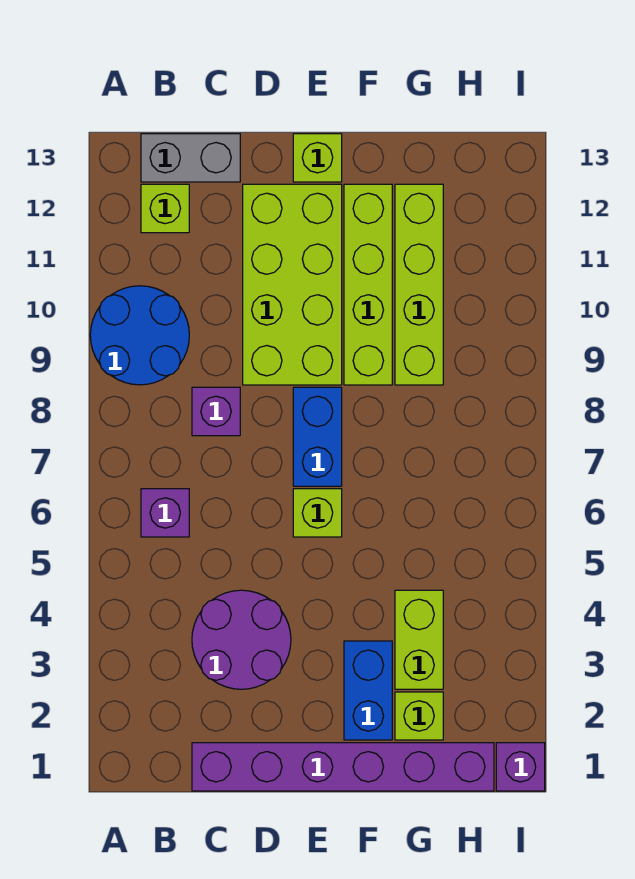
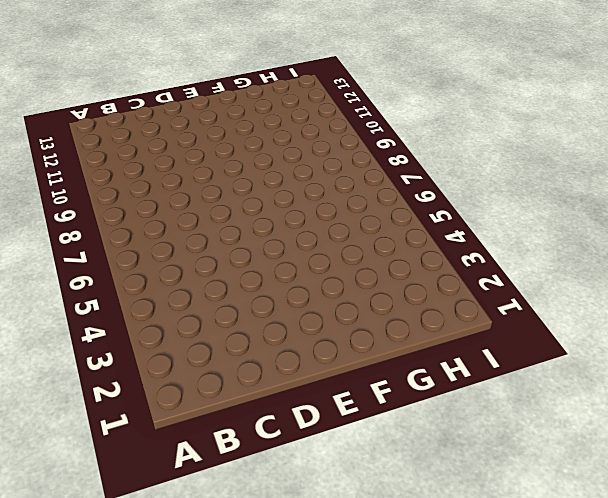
none -> blue 2x2 round brick [90,286,189,385]
none -> purple 1x1 brick [141,489,189,537]
none -> lime 1x1 brick [141,184,189,233]

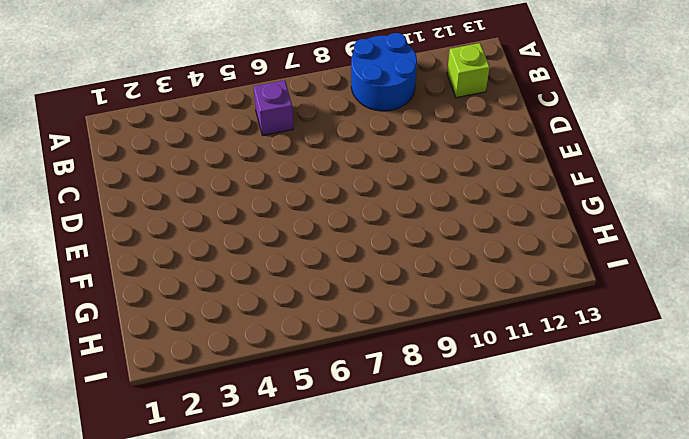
none -> grey 1x2 brick [141,134,240,182]
none -> purple 1x6 brick [192,743,494,791]
none -> purple 2x2 round brick [192,590,291,689]

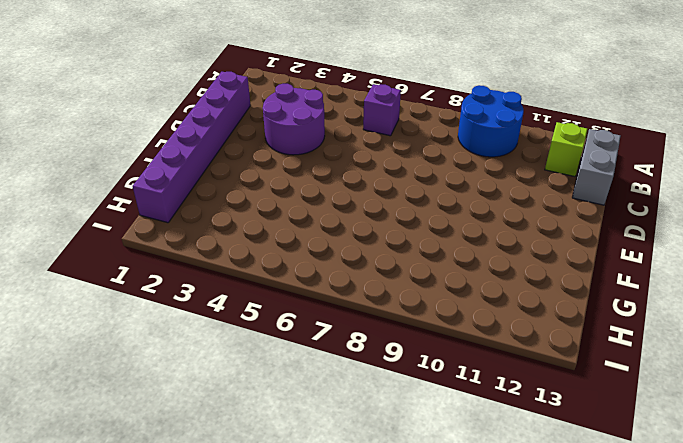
none -> purple 1x1 brick [192,387,240,436]
none -> lime 2x4 brick [243,184,342,385]
none -> lime 1x1 brick [293,489,342,537]

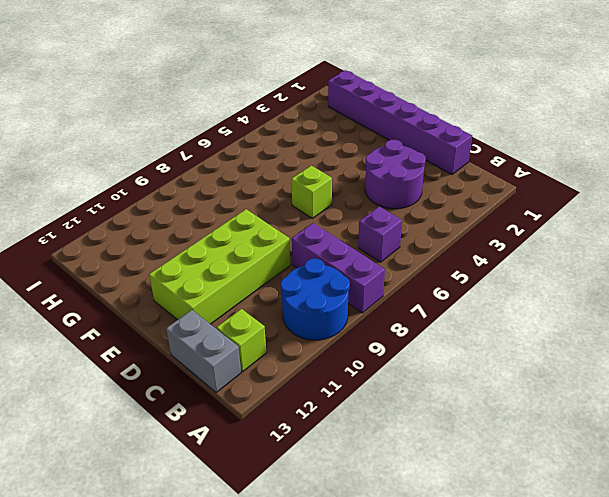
purple 1x3 brick [292,223,385,313] -> purple 1x1 brick [192,387,240,436]
none -> blue 1x2 brick [293,387,342,486]
none -> lime 1x1 brick [293,134,342,182]
none -> blue 1x2 brick [344,641,392,740]

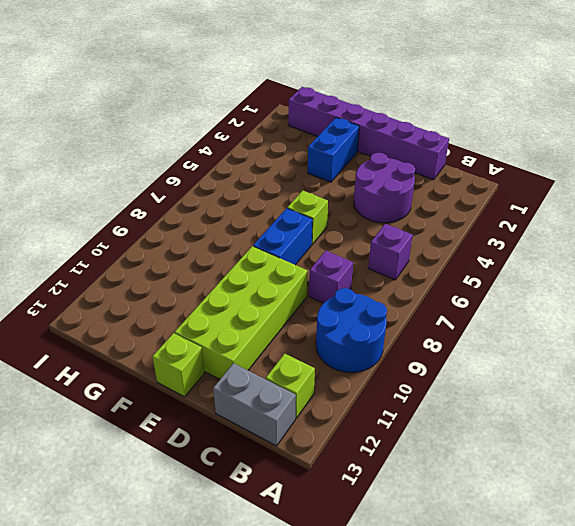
none -> lime 1x4 brick [344,184,392,385]
none -> lime 1x1 brick [395,692,443,740]
none -> lime 1x2 brick [395,590,443,689]

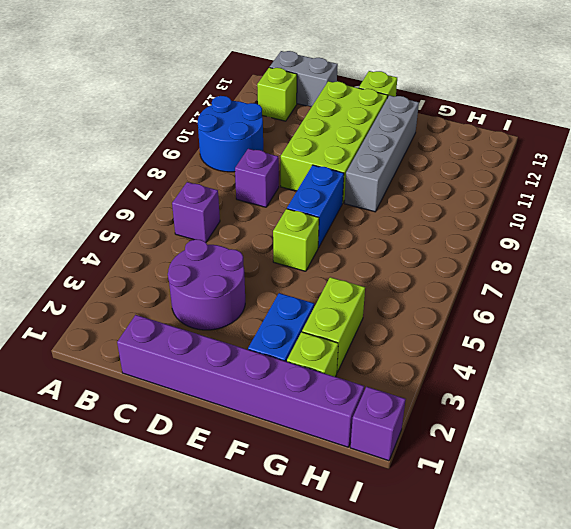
grey 1x4 brick [344,95,419,212] -> lime 1x4 brick [344,184,392,385]
none -> lime 1x4 brick [395,184,443,385]

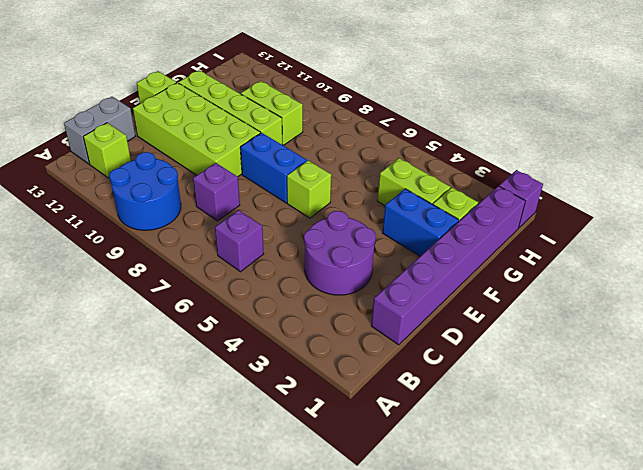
lime 1x2 brick [241,81,303,145] -> lime 1x4 brick [395,184,443,385]

